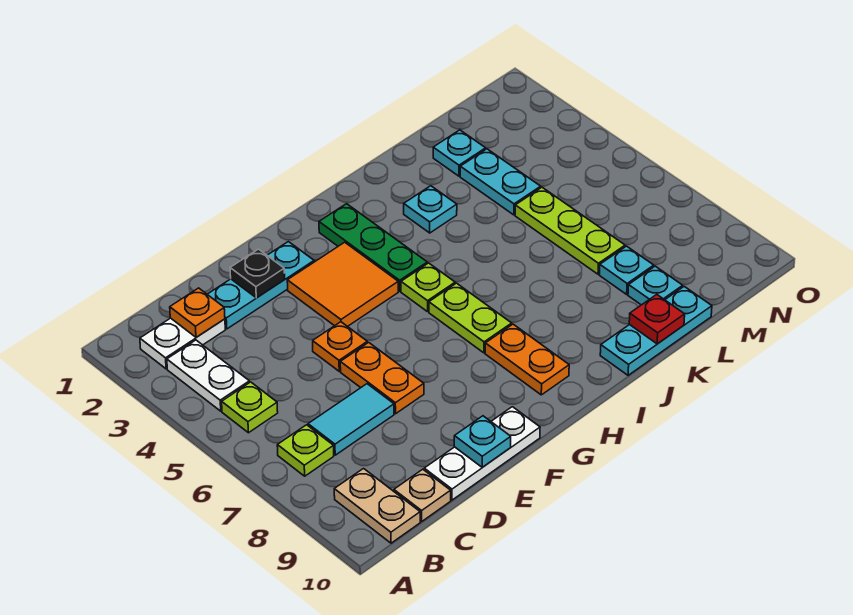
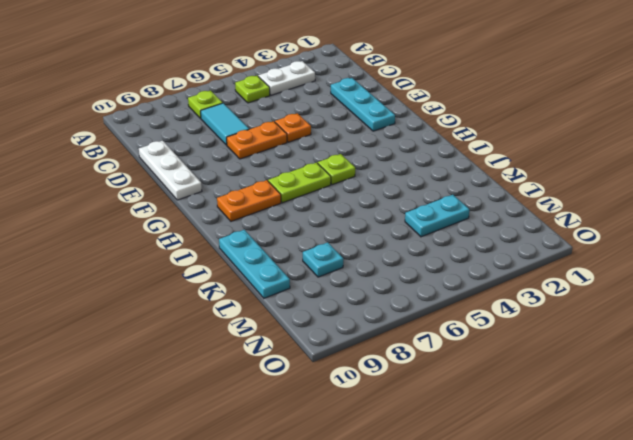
none -> white 1x2 plate [140,318,225,369]
none -> tan 1x2 plate [334,469,420,543]
none -> tan 1x1 plate [394,469,451,521]

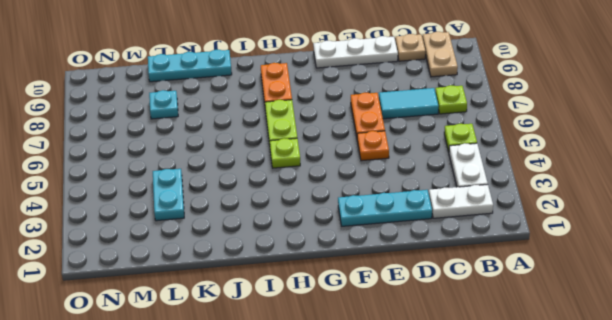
none -> orange 2x2 tile [287,242,398,327]
none -> green 1x3 plate [319,204,427,291]
none -> cyan 1x1 plate [404,186,457,233]

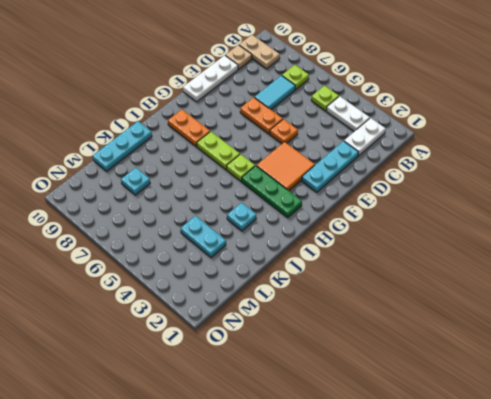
none -> cyan 1x1 plate [433,130,486,176]
none -> lime 1x3 plate [515,187,625,274]
none -> cyan 1x1 plate [628,266,683,305]

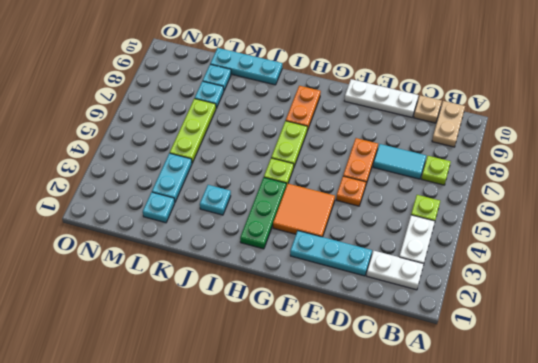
none -> orange 1x1 plate [170,288,225,337]
none -> black 1x1 plate [230,249,285,298]
none -> cyan 1x1 plate [454,416,511,467]

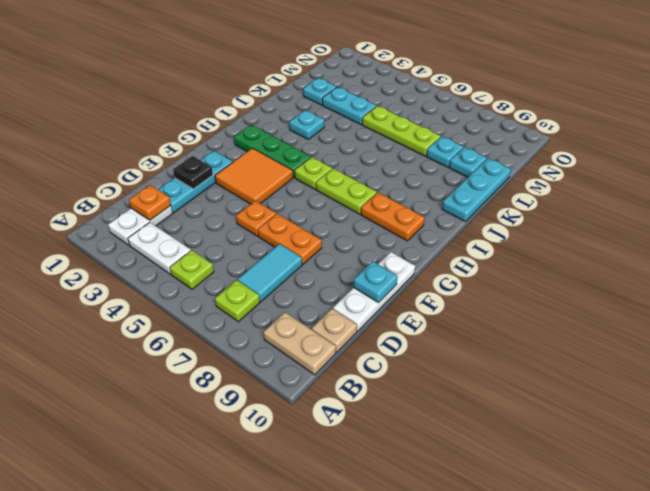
none -> red 1x1 plate [629,295,685,344]

